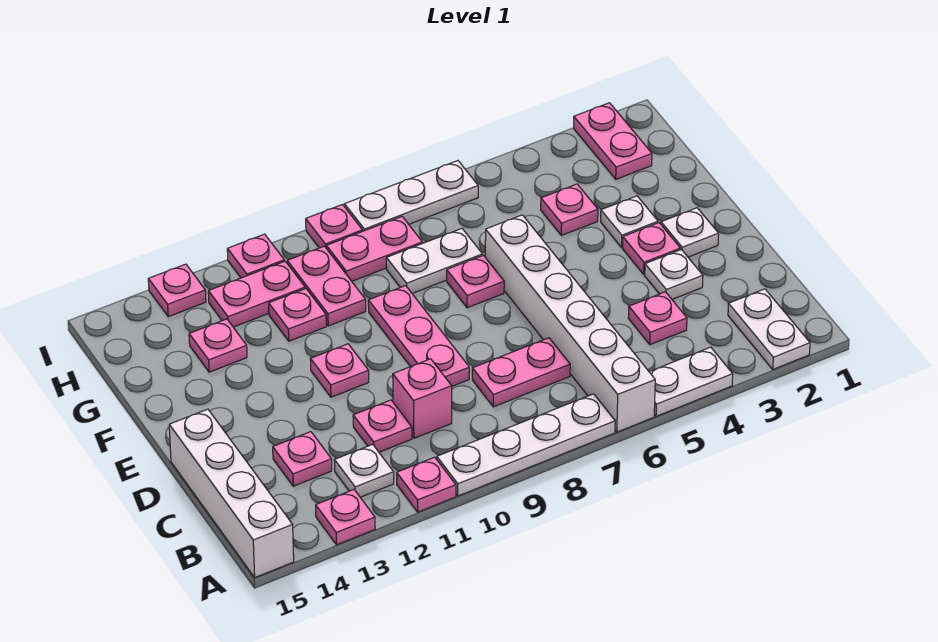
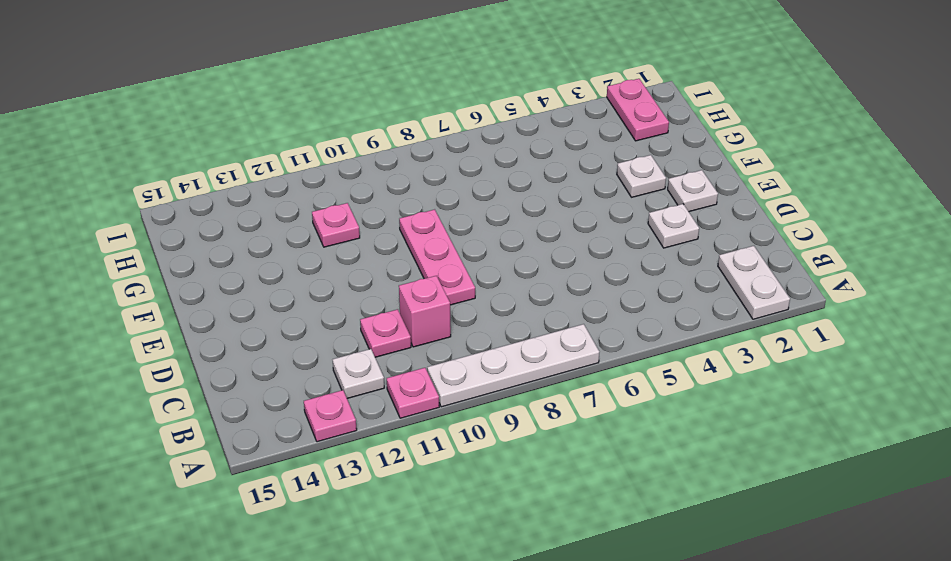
none -> white 1x2 plate [650,347,733,416]
none -> white 1x6 brick [485,215,655,432]
none -> white 1x4 brick [169,409,294,577]
none -> pink 1x1 plate [628,292,687,345]

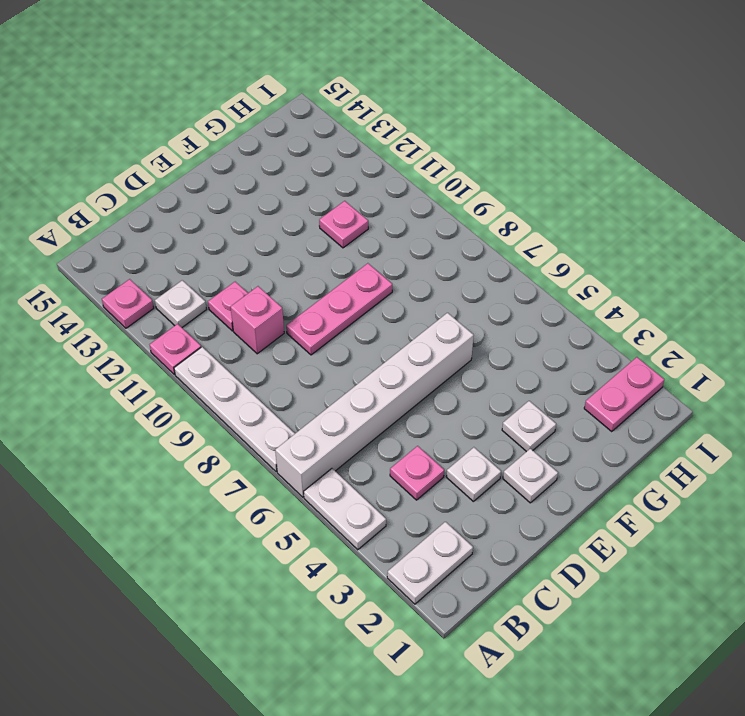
none -> white 1x4 brick [169,409,294,577]
none -> pink 1x2 plate [472,338,570,407]
none -> pink 1x1 plate [273,432,332,486]
none -> pink 1x1 plate [623,223,680,274]

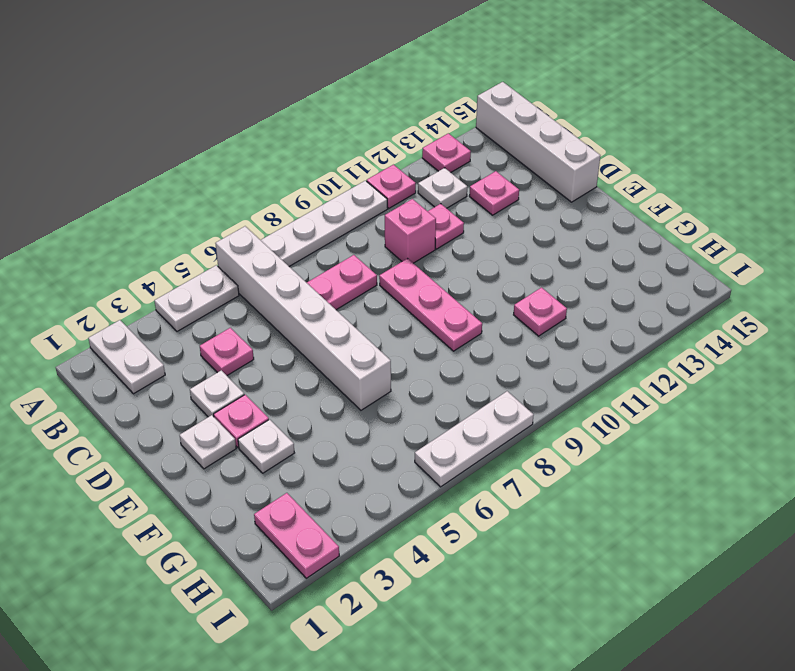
none -> pink 1x1 plate [311,344,369,397]
none -> pink 1x1 plate [447,255,504,308]
none -> pink 1x1 plate [541,184,598,235]
none -> white 1x2 plate [386,229,483,293]

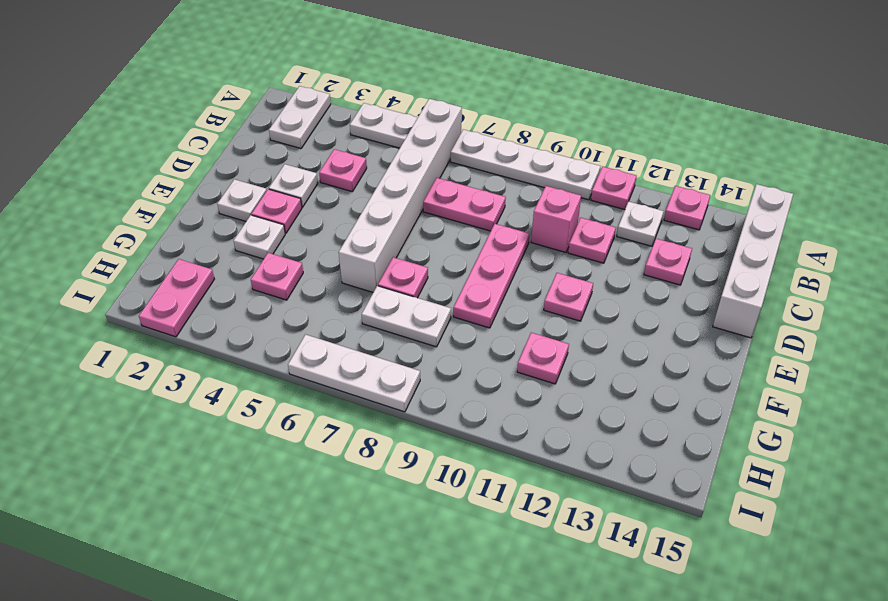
none -> pink 1x2 plate [287,246,366,326]
none -> pink 1x1 plate [189,319,247,372]
none -> pink 1x2 plate [326,217,422,281]
none -> pink 1x2 plate [208,261,305,327]

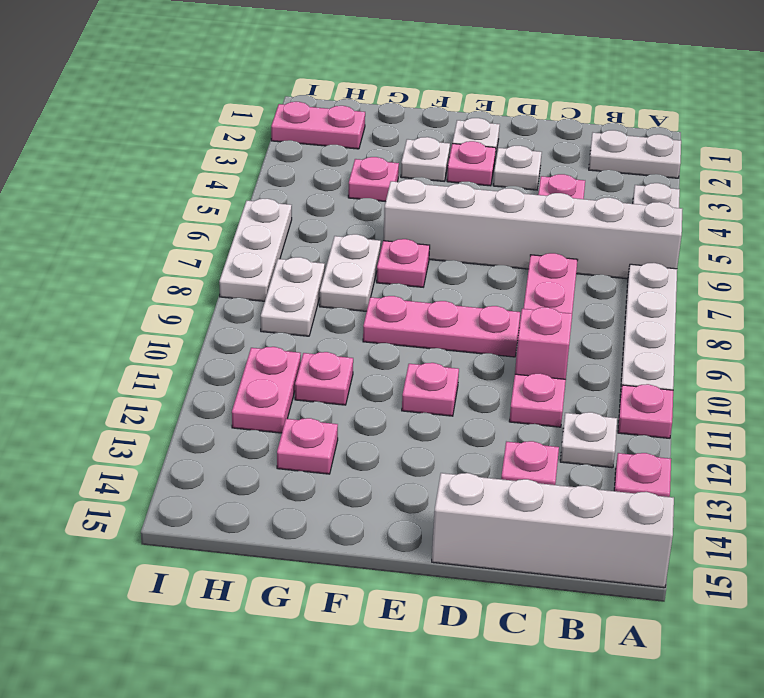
white 1x2 plate [261,257,325,336] -> pink 1x2 plate [326,217,422,281]
none -> pink 1x2 plate [287,246,366,326]
none -> pink 1x1 plate [306,205,362,248]
none -> pink 1x1 plate [227,234,284,278]
none -> pink 1x1 plate [148,264,206,317]

